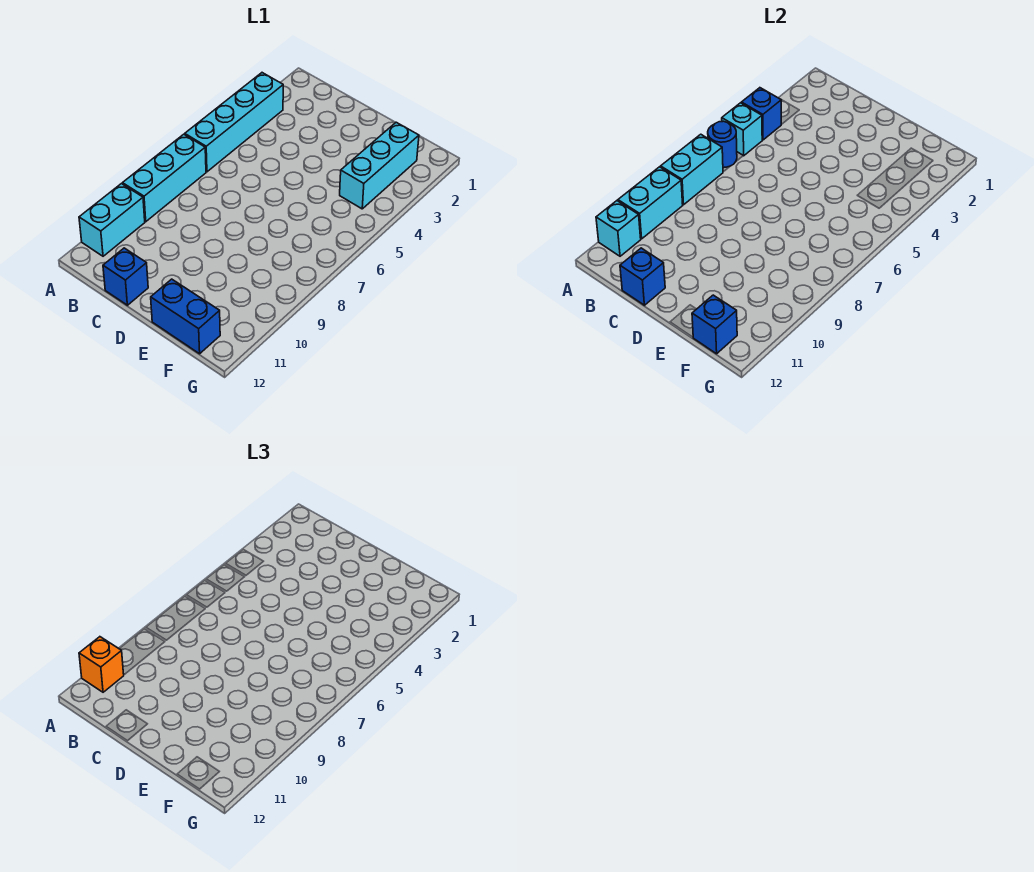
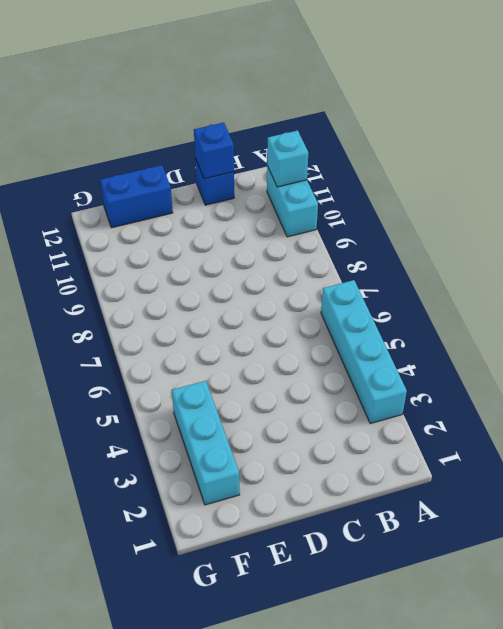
none -> cyan 1x3 brick [123,134,206,222]
none -> blue 1x1 brick [741,88,781,140]
none -> cyan 1x1 brick [722,103,762,156]

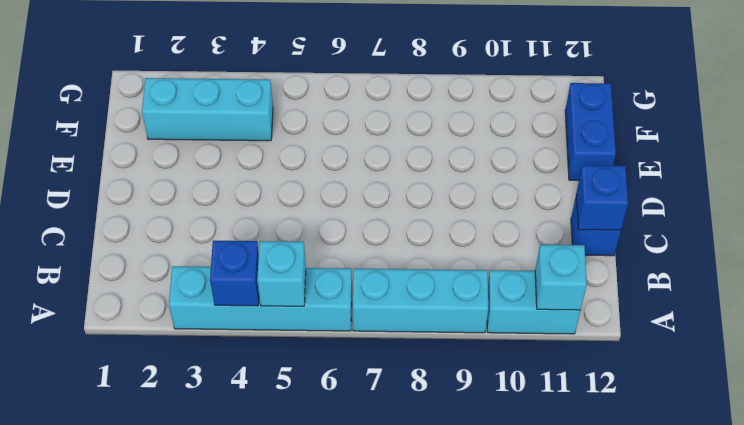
none -> blue 1x1 round brick [708,121,737,168]
none -> cyan 1x2 brick [661,134,723,205]
none -> cyan 1x2 brick [618,167,683,239]

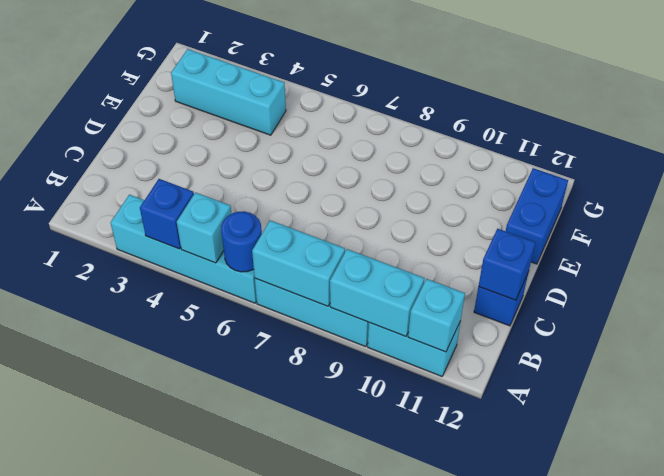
none -> blue 1x1 brick [692,295,737,354]
none -> orange 1x1 brick [79,637,124,692]

